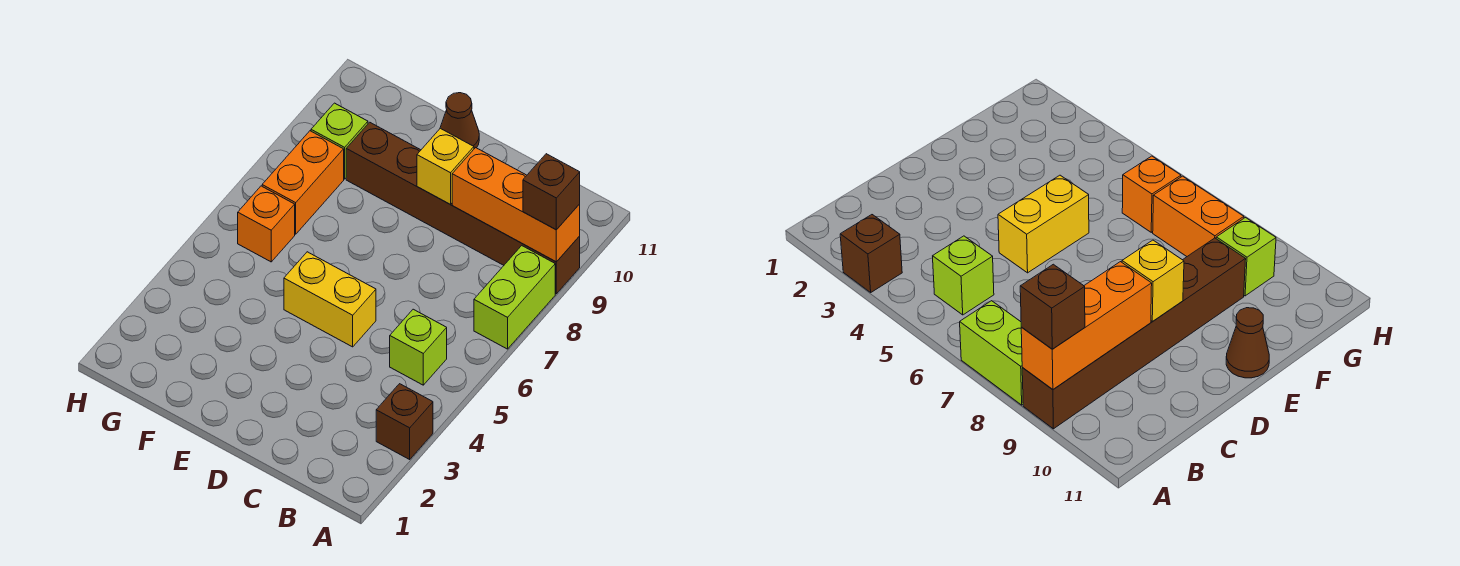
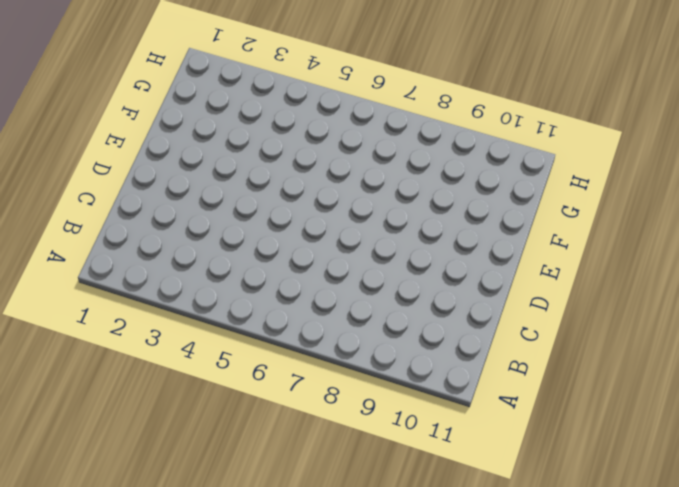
none -> brown 1x1 brick [376,384,433,459]
none -> lime 1x2 brick [474,246,555,349]
none -> brown 1x6 brick [346,122,580,294]

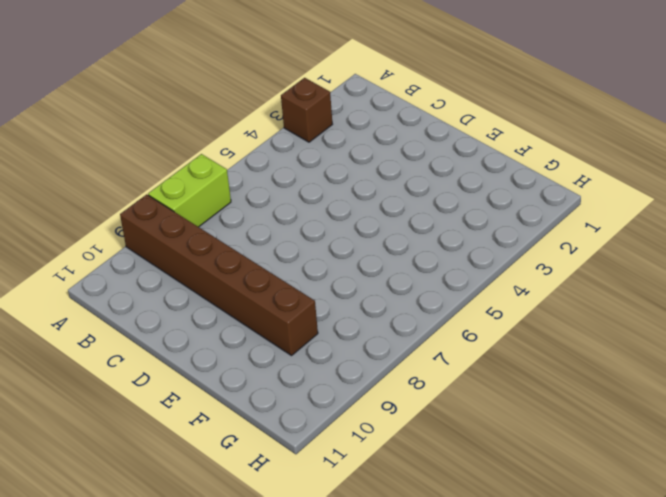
none -> lime 1x1 brick [390,309,447,385]
none -> yellow 1x2 brick [284,252,376,347]
none -> brown 1x1 cone [440,93,479,149]

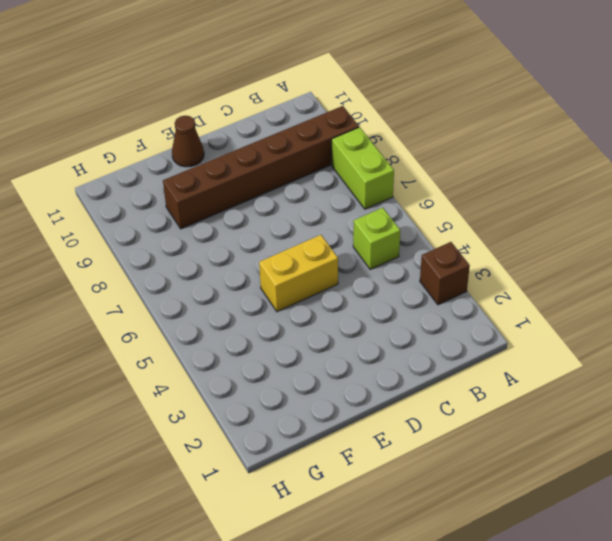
none -> orange 1x1 brick [238,186,295,262]
none -> orange 1x2 brick [262,131,344,234]
none -> lime 1x1 brick [311,103,368,179]

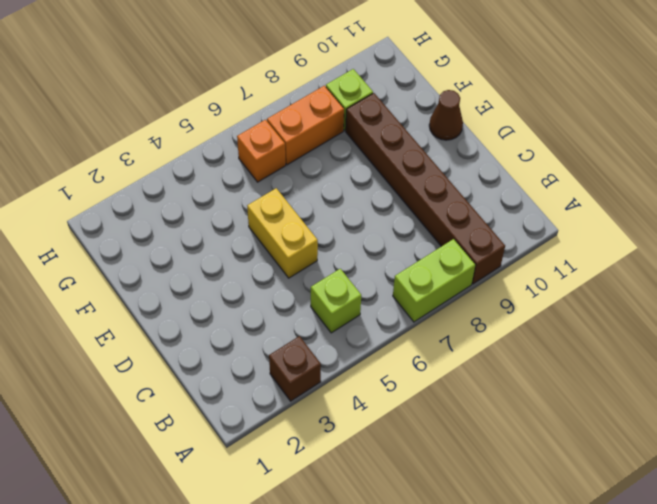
none -> orange 1x3 brick [452,148,580,262]
none -> yellow 1x1 brick [417,128,474,204]
none -> brown 1x1 brick [523,154,580,230]

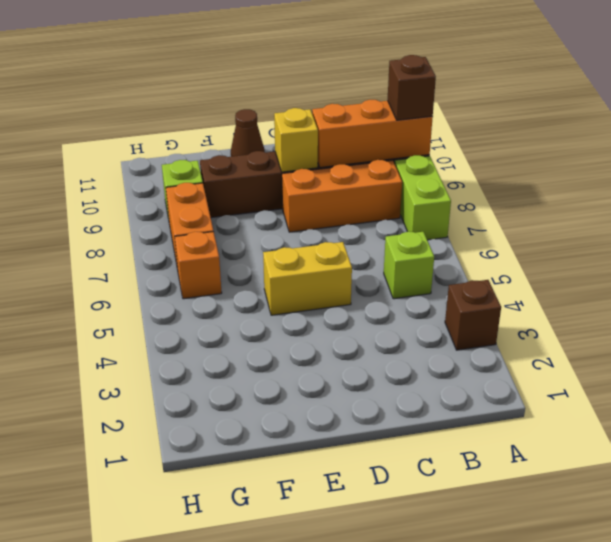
orange 1x3 brick [282,160,402,232] -> none

